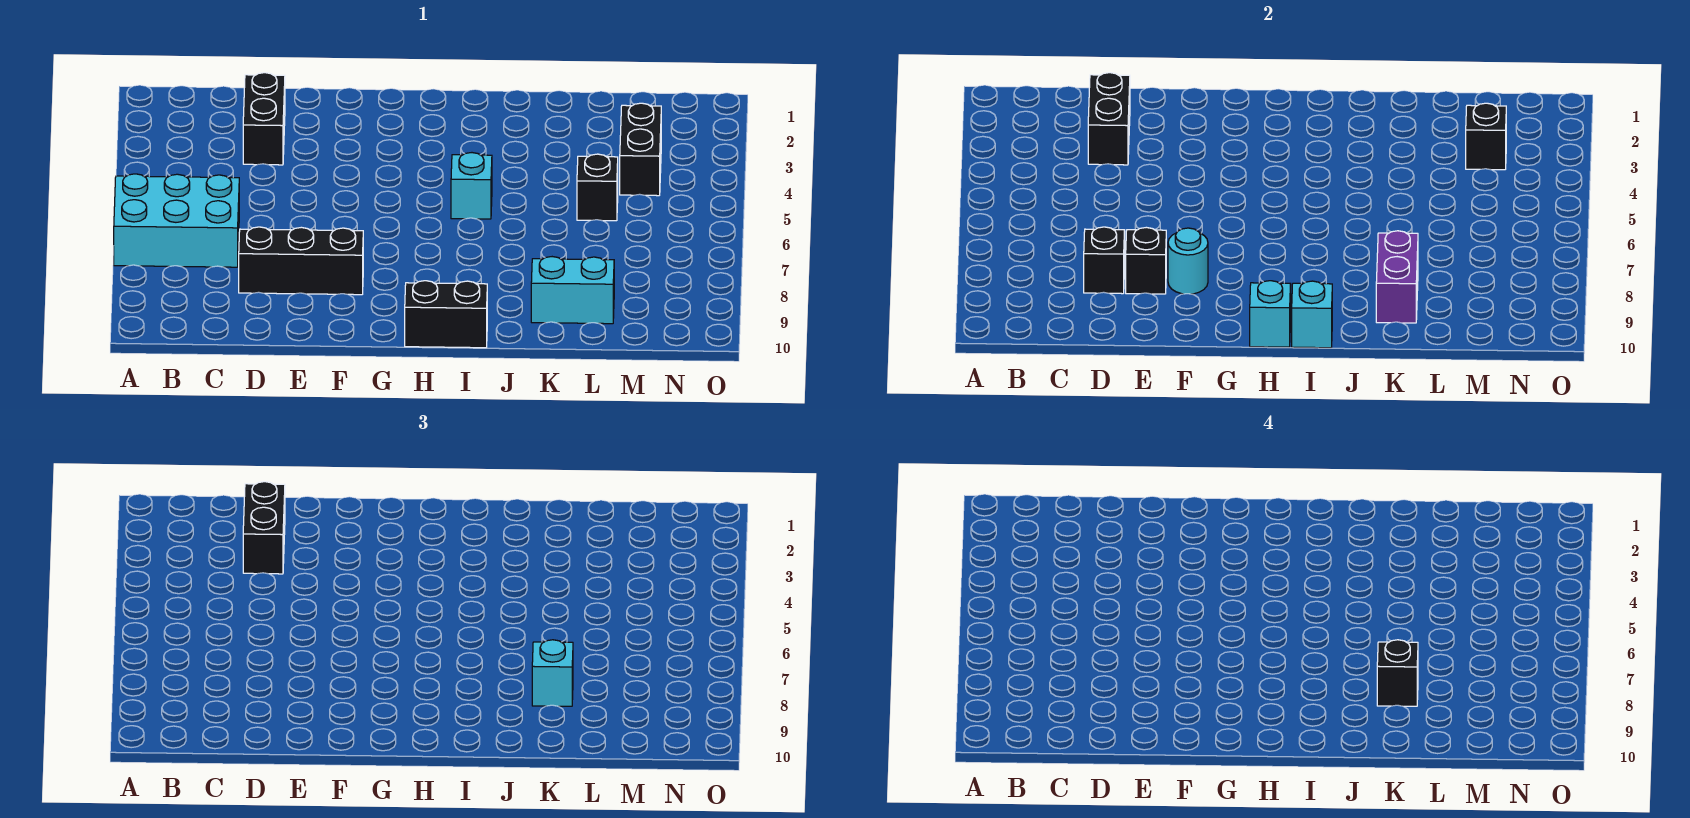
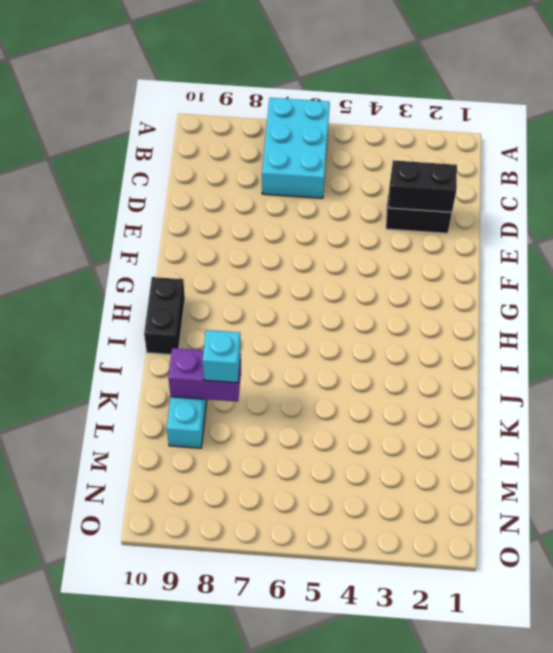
none -> black 1x3 brick [239,227,363,295]
none -> cyan 1x1 brick [451,153,492,219]
none -> black 1x1 brick [577,154,618,221]

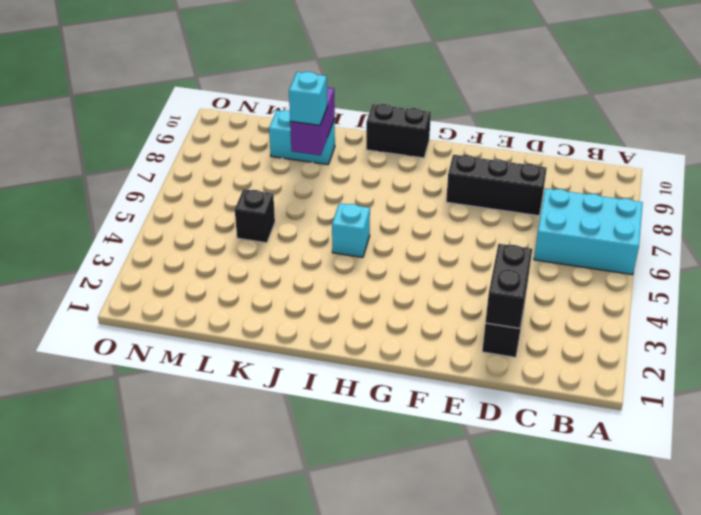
none -> black 1x2 brick [620,103,661,196]
none -> black 1x1 brick [1084,227,1125,294]
none -> black 1x1 brick [1126,227,1166,294]

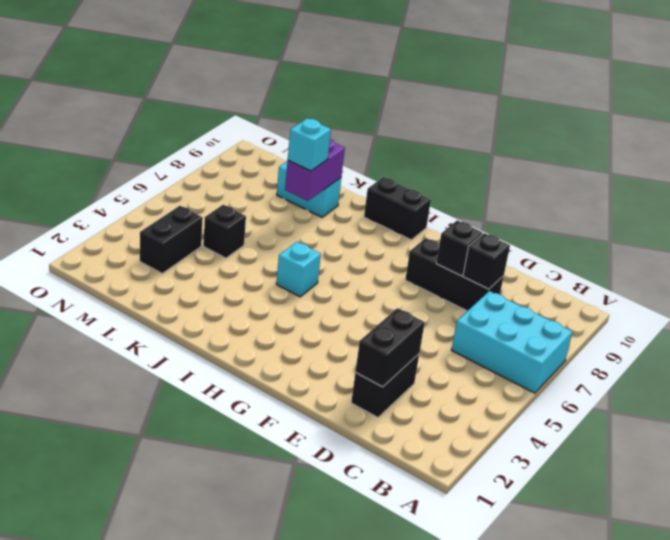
none -> cyan 1x1 round brick [1168,228,1208,294]
none -> cyan 1x1 brick [1250,281,1291,347]
none -> cyan 1x1 brick [1292,281,1332,348]

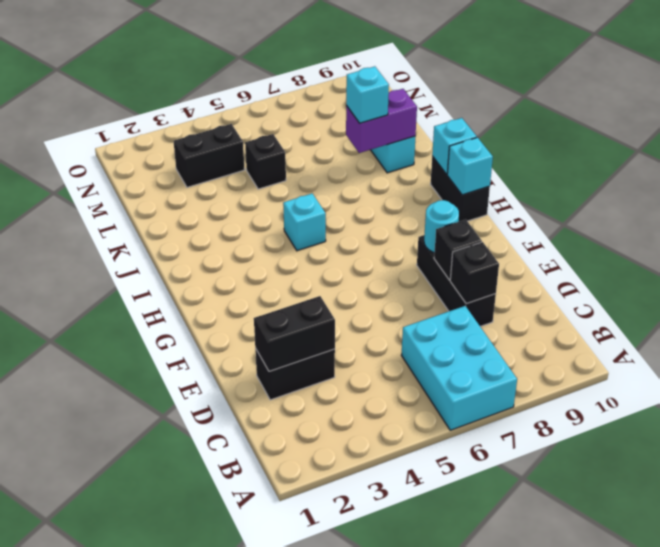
none -> black 1x1 brick [1466,103,1506,170]
none -> black 1x2 brick [243,482,285,574]
none -> black 1x1 brick [1377,640,1418,706]

